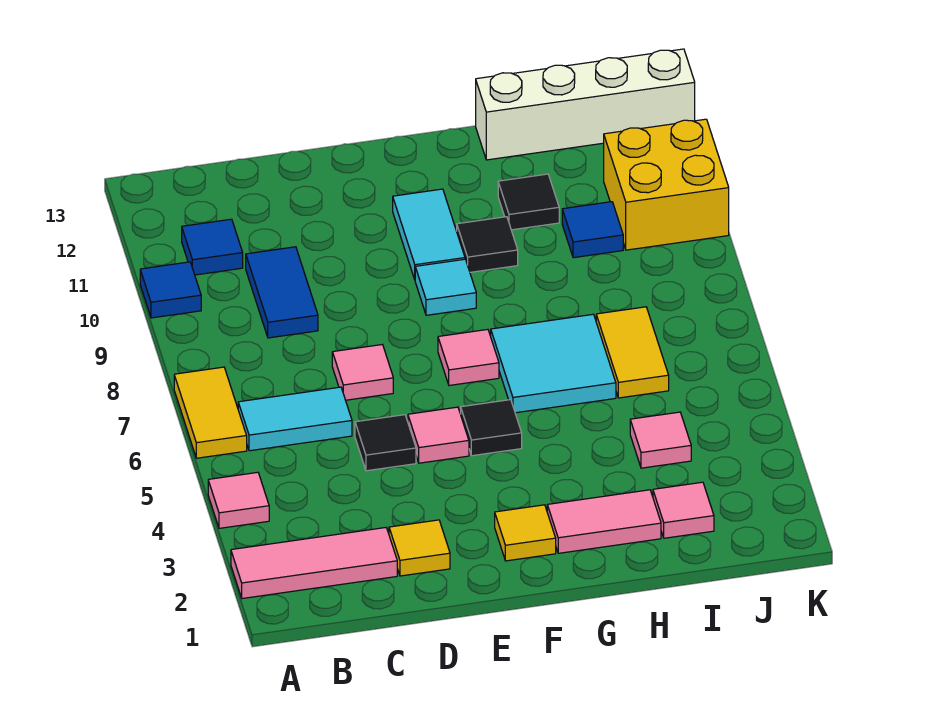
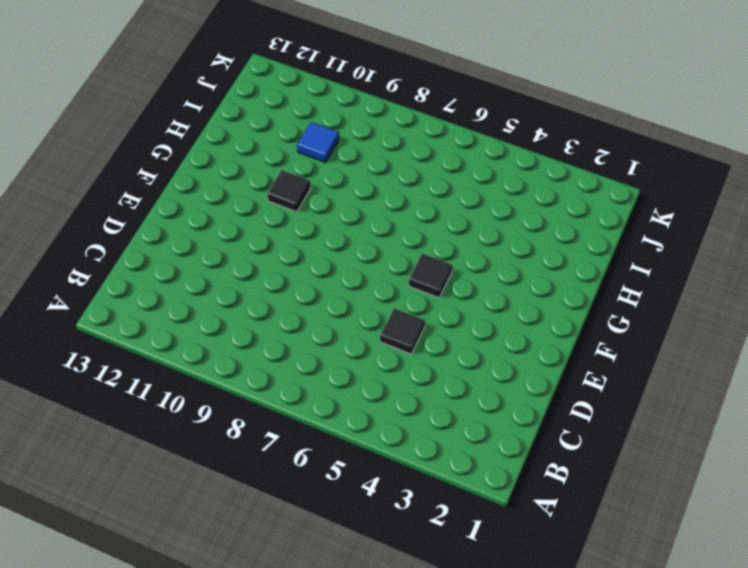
none -> pink 1x3 tile [231,528,397,599]
none -> pink 1x1 tile [208,472,269,528]
none -> yellow 1x2 tile [174,367,247,458]

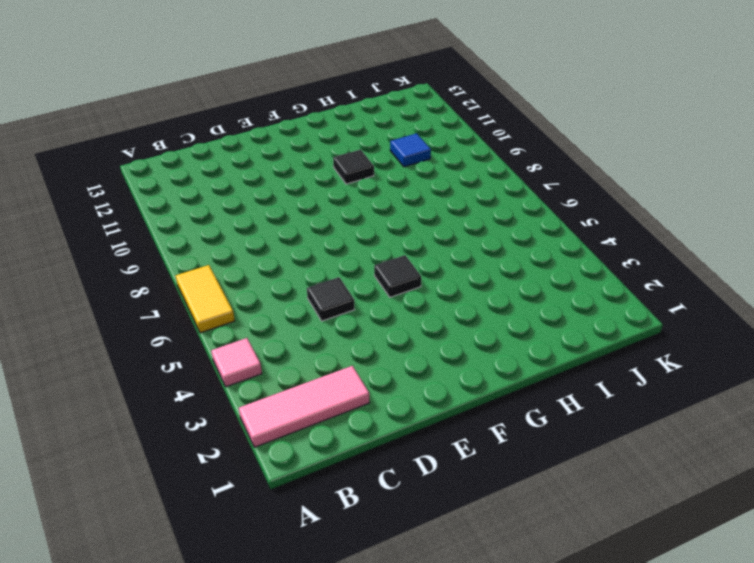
none -> blue 1x1 tile [140,262,201,318]
none -> cyan 1x2 tile [238,387,352,451]
none -> blue 1x1 tile [182,219,243,275]

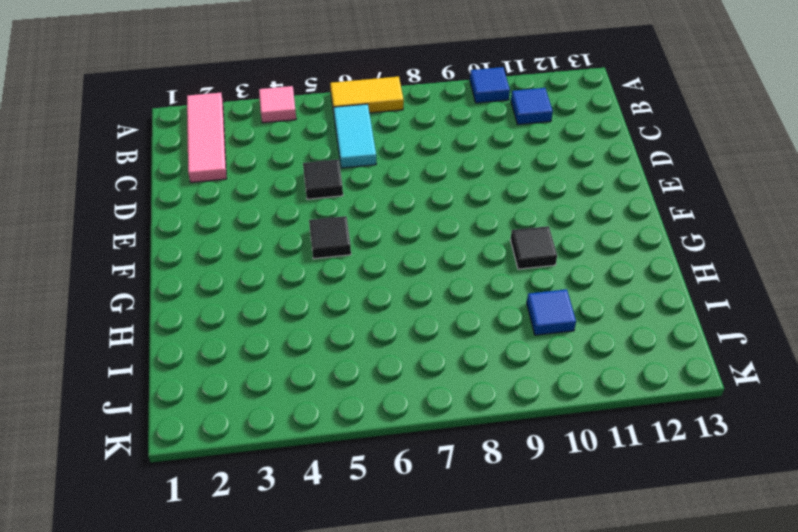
none -> blue 1x2 tile [246,247,318,338]
none -> yellow 1x1 tile [389,520,450,576]
none -> pink 1x1 tile [332,345,393,400]

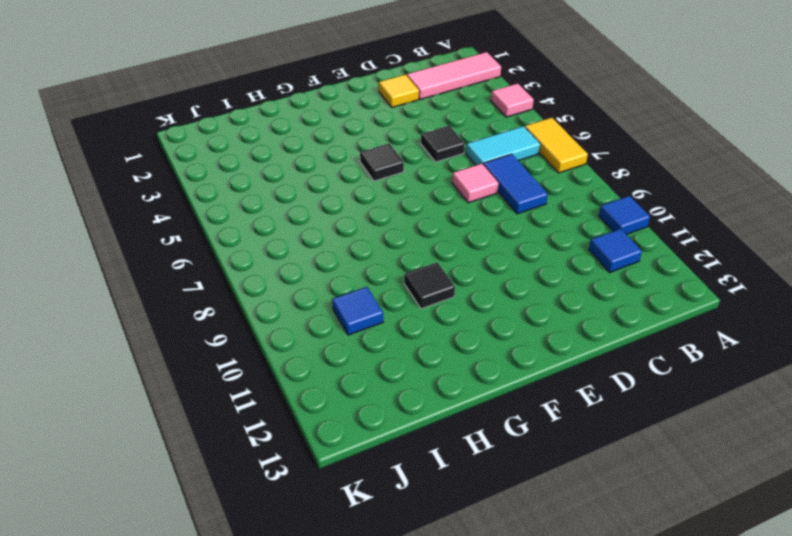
blue 1x2 tile [483,154,548,214] -> blue 1x2 tile moved to [246,247,318,338]
none -> pink 1x1 tile [408,407,469,463]
none -> yellow 1x1 tile [495,505,556,561]
none -> pink 1x1 tile [438,329,499,385]

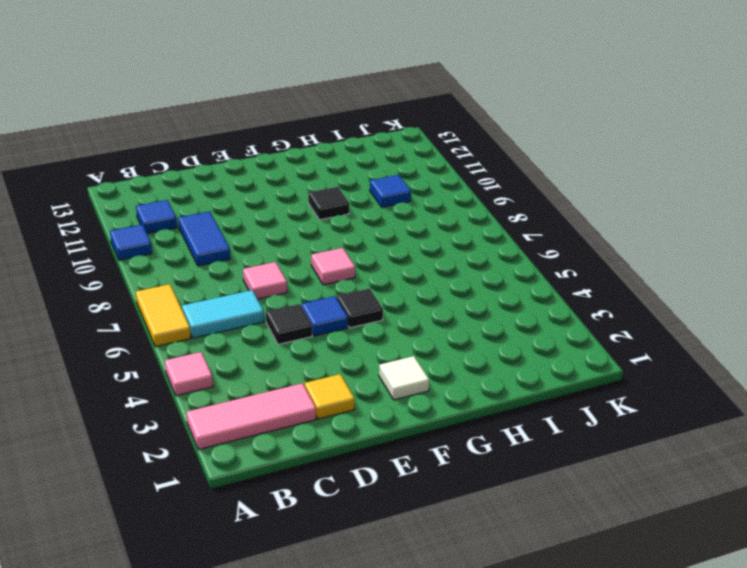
blue 1x1 tile [302,296,348,336] -> pink 1x1 tile [408,407,469,463]
white 1x1 tile [379,356,429,400] -> yellow 1x1 tile [495,505,556,561]
none -> cyan 1x1 tile [415,259,476,315]
none -> cyan 1x2 tile [393,189,465,279]
none -> pink 1x2 tile [547,490,661,553]

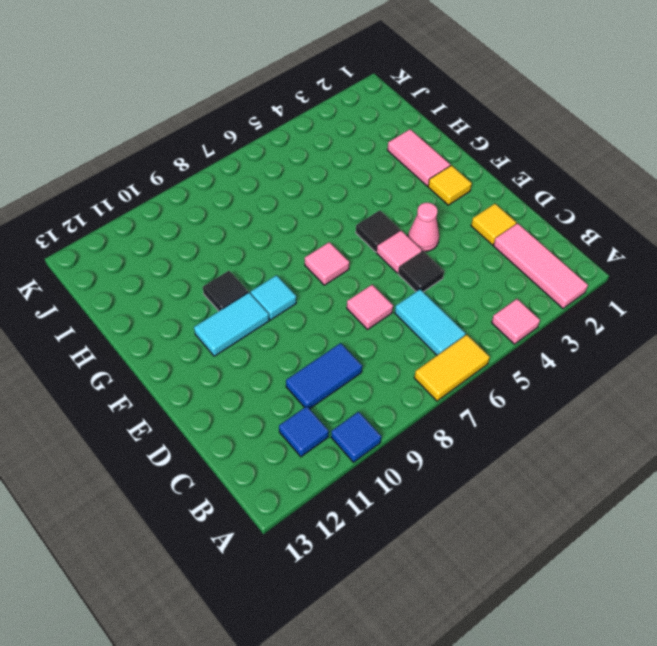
pink 1x1 cone [408,203,439,252] -> none
none -> cyan 2x2 tile [491,314,616,413]
none -> black 1x1 tile [498,174,559,230]
none -> white 1x4 brick [476,49,695,160]

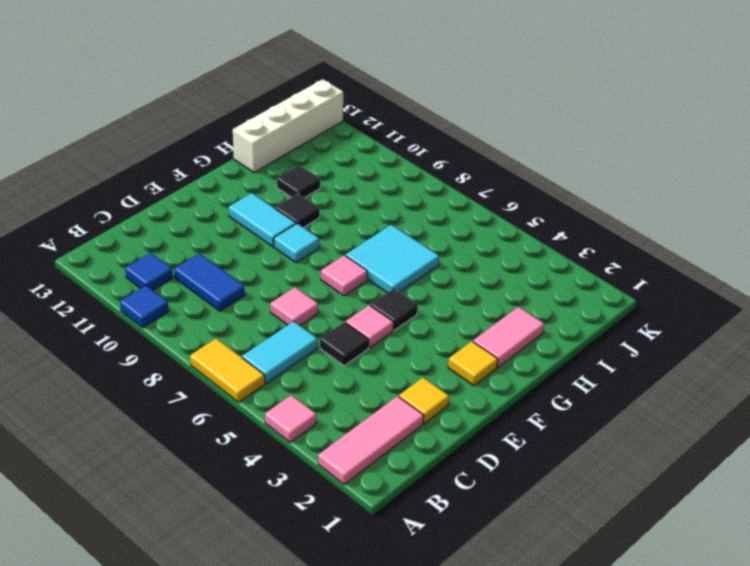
none -> pink 1x1 tile [653,482,714,538]
none -> pink 1x1 tile [630,412,691,468]
none -> yellow 1x2 tile [596,307,669,398]

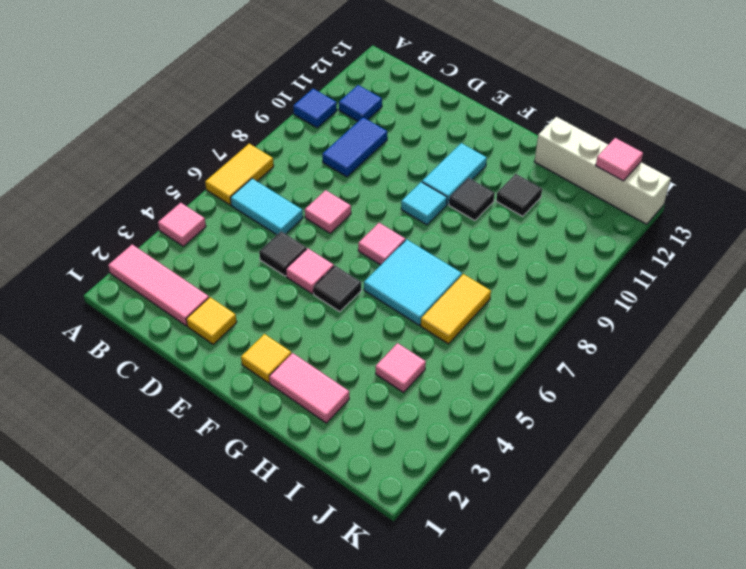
pink 1x1 tile [596,138,643,181] -> pink 1x1 tile moved to [653,482,714,538]
none -> blue 1x1 tile [562,202,623,258]
none -> yellow 2x2 brick [604,119,729,250]

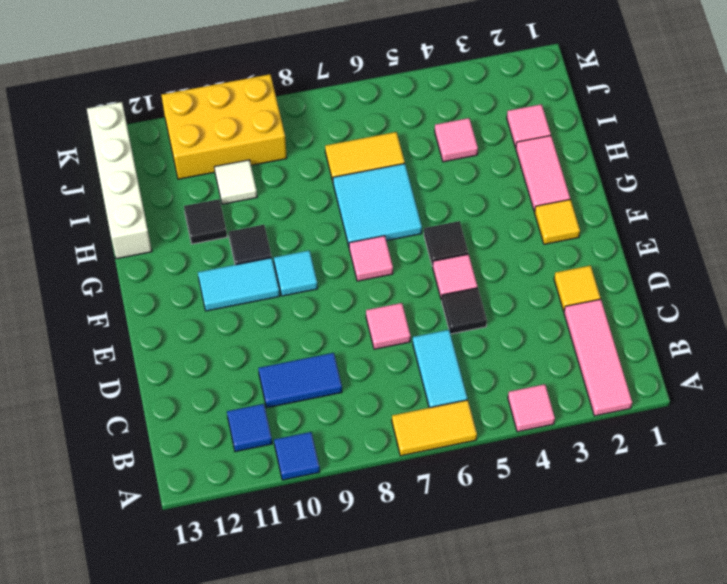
white 1x1 tile [214,160,257,204] -> blue 1x1 tile [562,202,623,258]
yellow 2x3 brick [161,74,287,179] -> yellow 2x2 brick [604,119,729,250]

